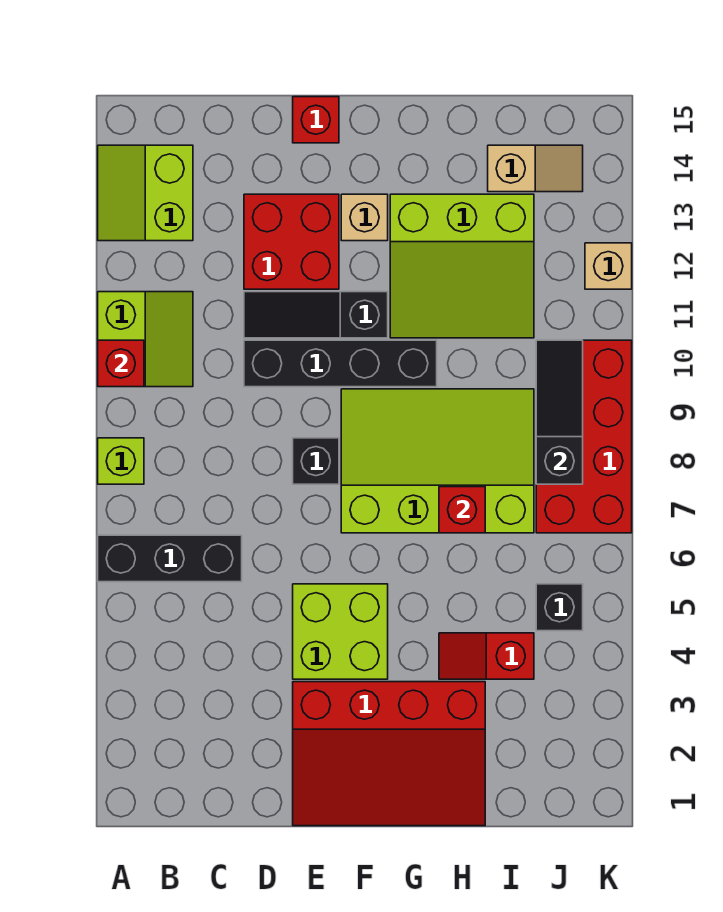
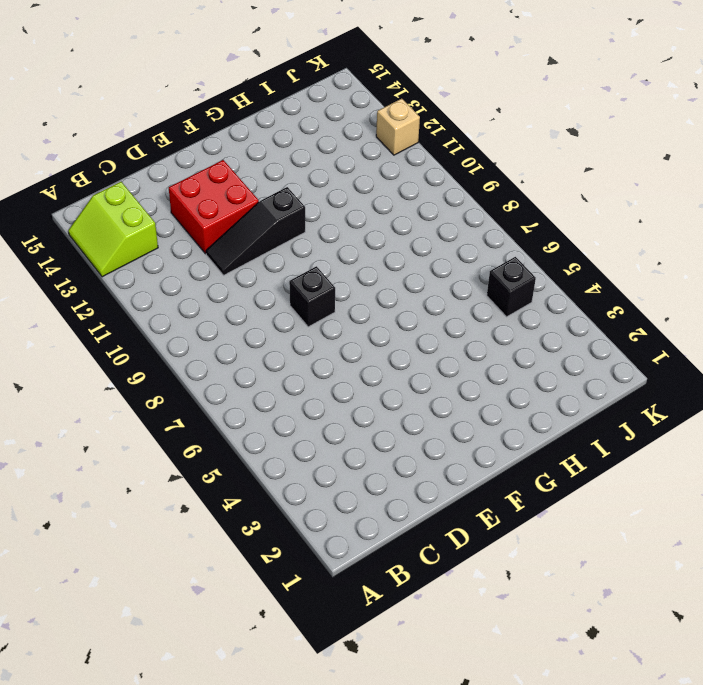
none -> black 1x3 brick [98,535,242,582]
none -> lime 1x1 brick [98,438,144,484]
none -> lime 2x2 slope [98,292,193,387]

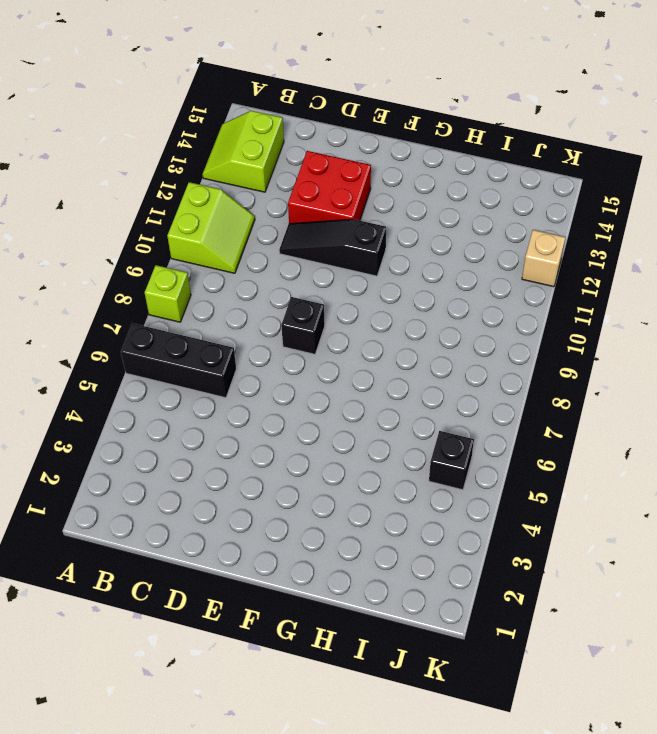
none -> black 1x4 brick [244,340,437,387]
none -> red 3x4 slope [293,682,485,826]
none -> lime 2x2 brick [293,584,388,679]

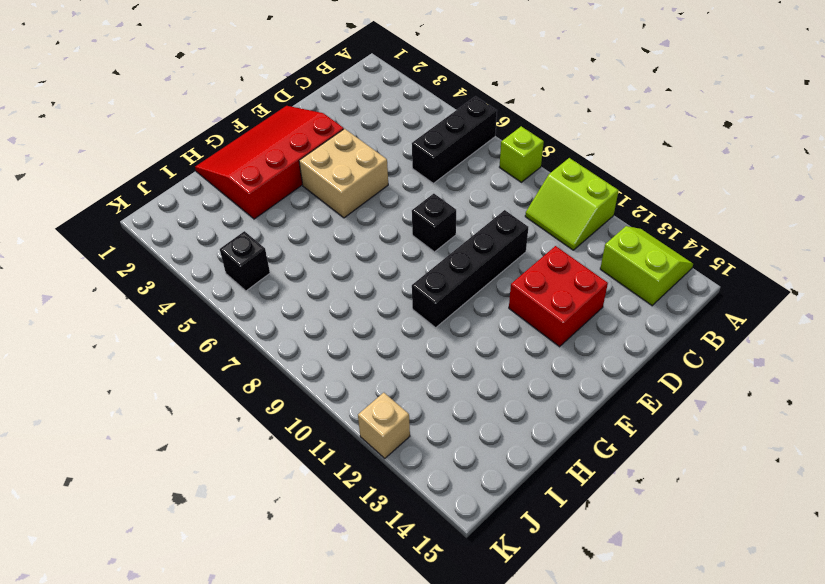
tan 2x2 brick [299,129,388,218] -> lime 2x2 brick [293,584,388,679]
none -> black 1x3 slope [244,292,388,338]
none -> red 1x1 brick [293,97,339,143]
none -> lime 3x4 slope [341,389,534,533]

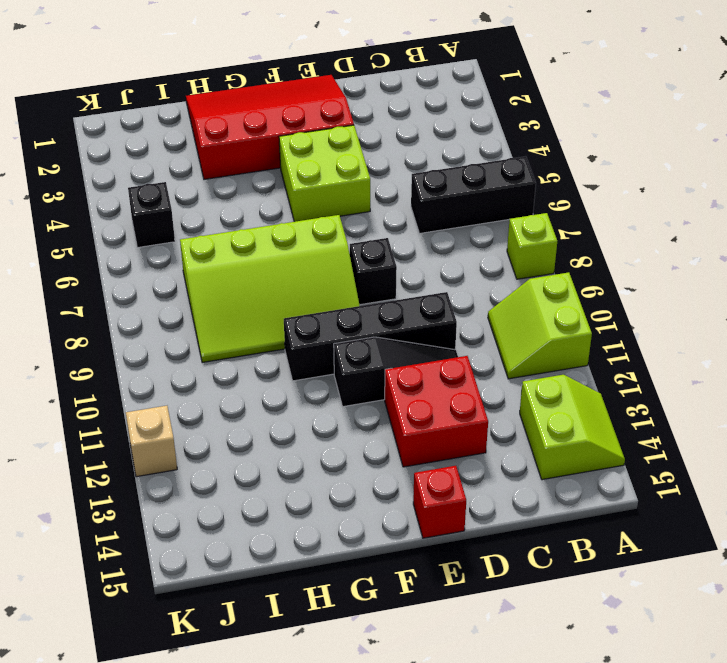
none -> tan 1x1 brick [341,194,388,241]
none -> lime 3x3 slope [390,194,534,338]
none -> red 1x2 slope [439,633,534,679]

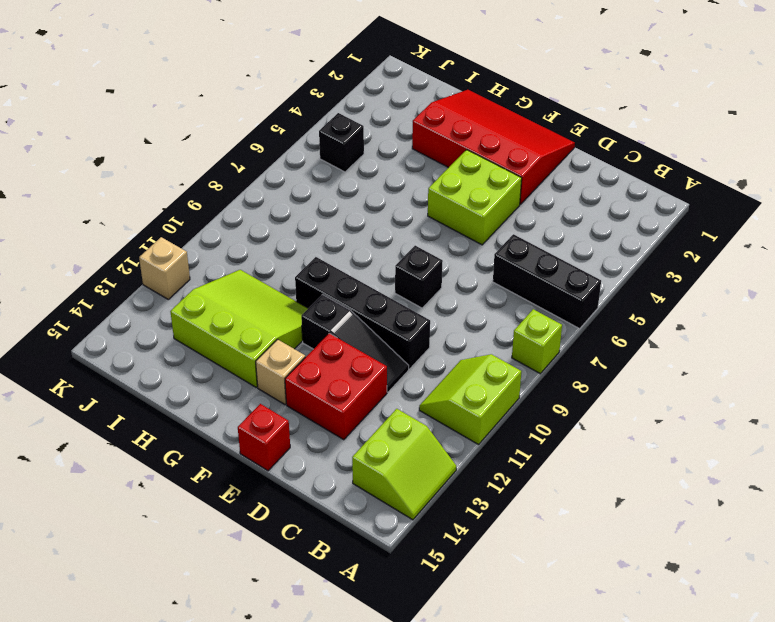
none -> lime 3x4 slope [341,389,534,533]
none -> red 1x2 slope [439,633,534,679]
none -> tan 1x2 slope [488,145,583,192]

